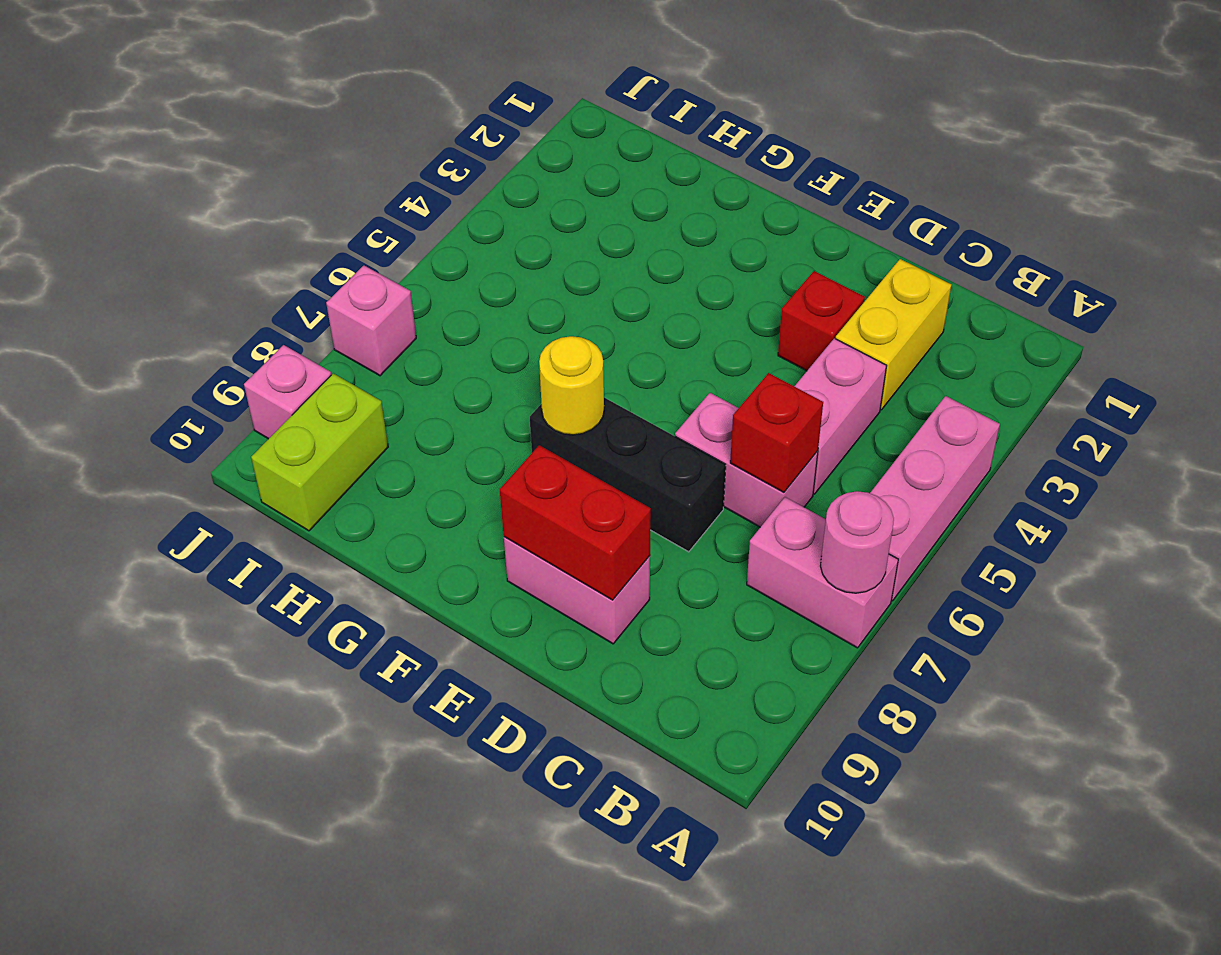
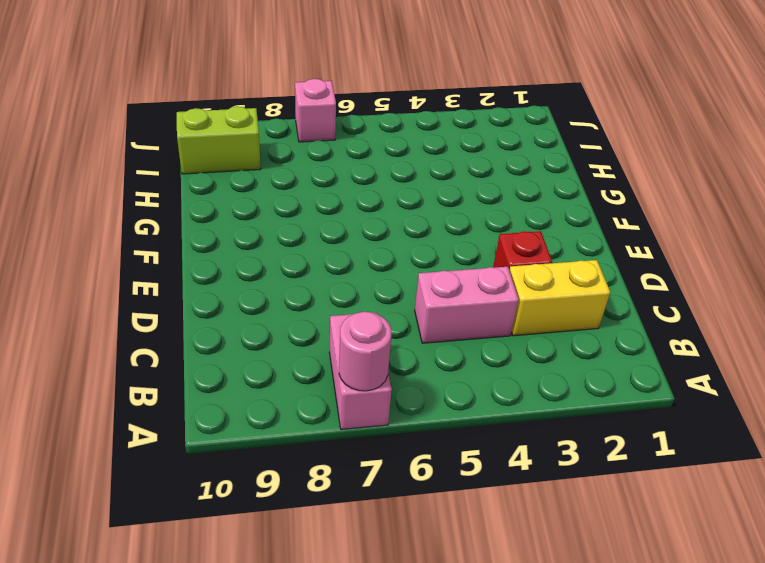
none -> pink 1x3 brick [870,396,1000,601]
none -> pink 1x2 brick [675,393,818,527]
none -> black 1x3 brick [530,398,726,552]

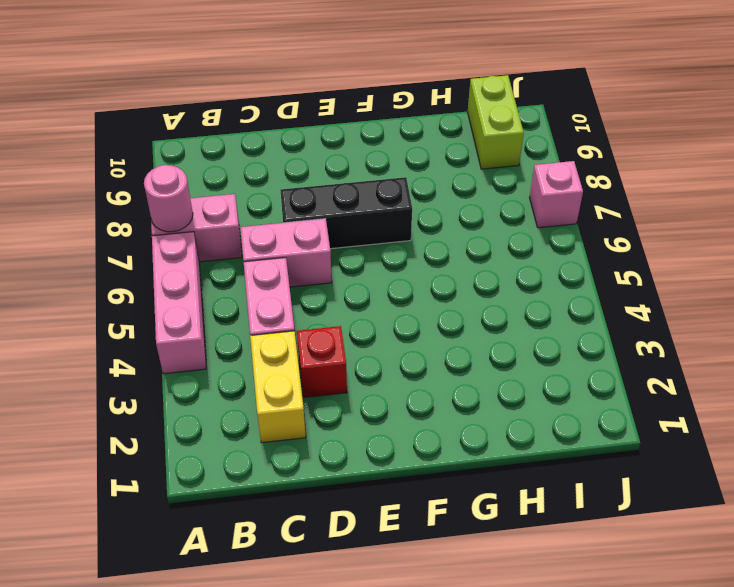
none -> pink 1x2 brick [504,537,650,644]
none -> pink 1x1 brick [244,345,331,439]
none -> red 1x1 brick [730,373,823,492]

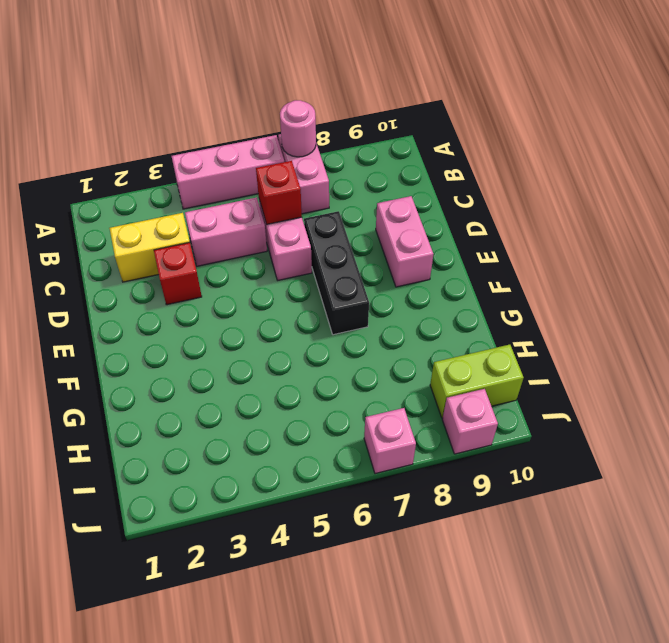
none -> red 1x2 brick [500,445,651,600]
none -> yellow 1x1 round brick [539,336,604,435]

